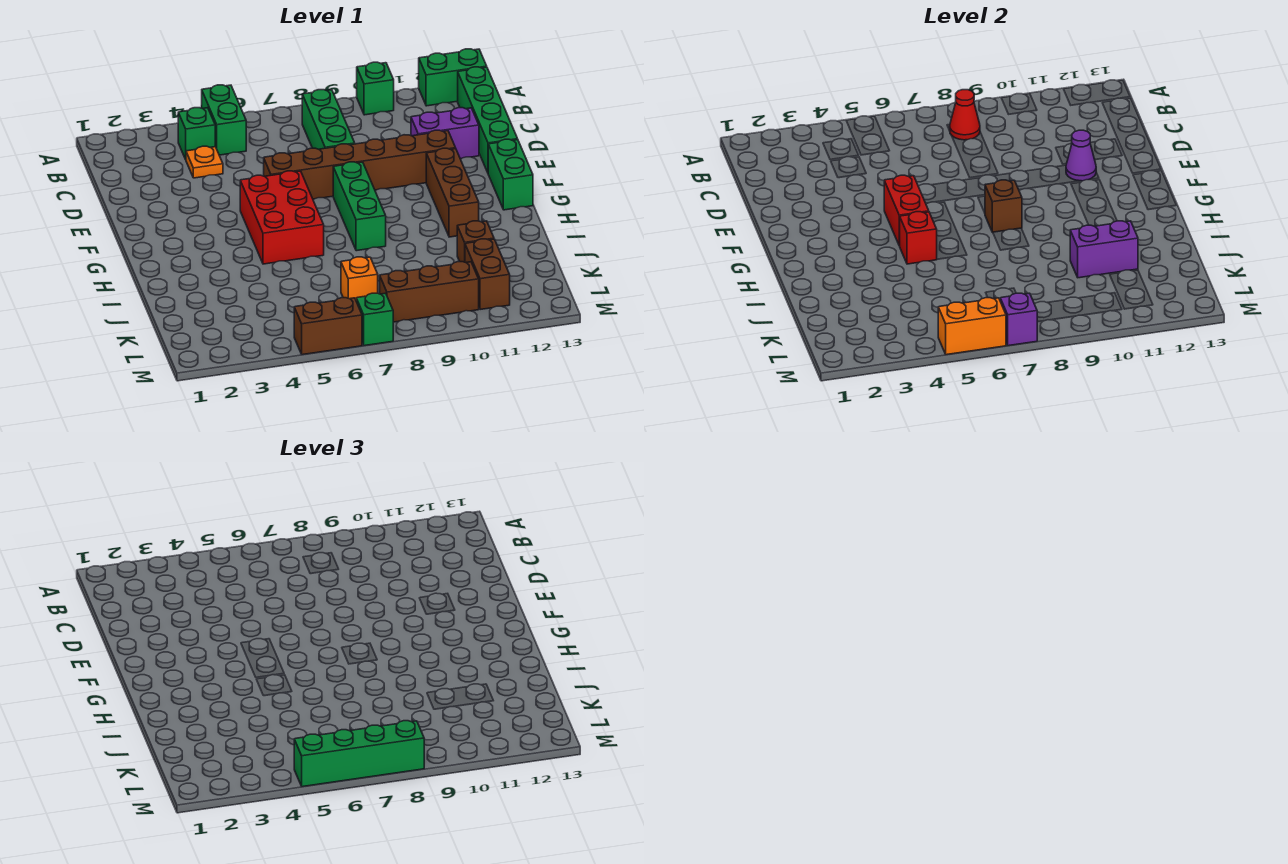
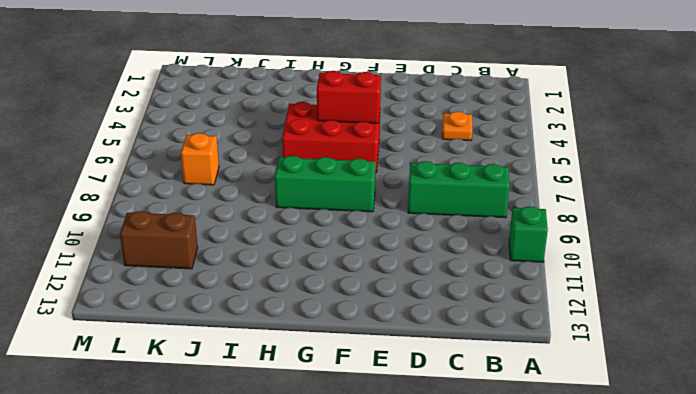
none -> green 1x2 brick [202,85,246,155]
none -> green 1x2 brick [419,49,487,106]
none -> green 1x1 brick [178,108,215,159]

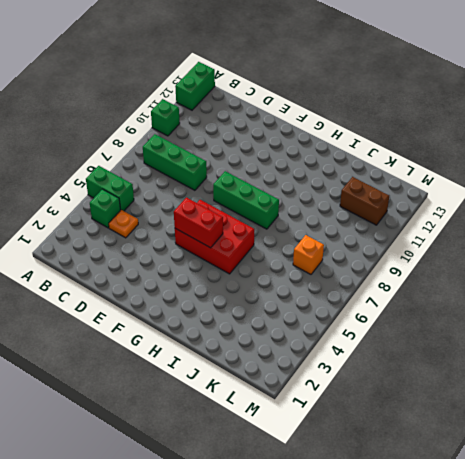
none -> green 1x4 brick [458,67,518,173]
none -> purple 1x2 brick [411,108,479,159]
none -> brown 1x6 brick [264,130,456,199]

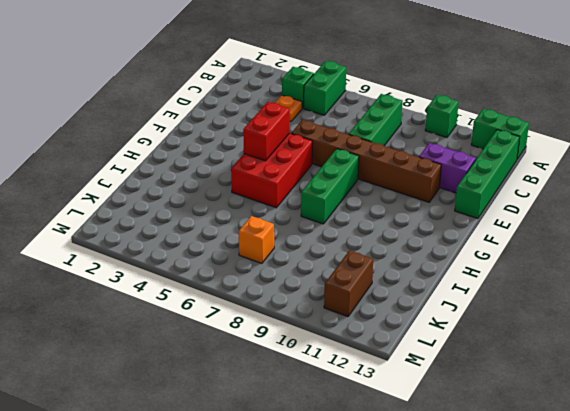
none -> brown 1x3 brick [426,148,479,237]
none -> green 1x2 brick [488,139,533,210]
none -> brown 1x1 brick [457,221,494,262]

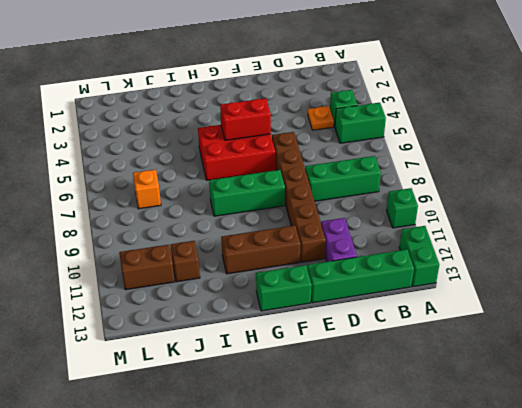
none -> brown 1x3 brick [380,262,479,322]
none -> brown 1x2 brick [294,298,362,355]
none -> green 1x1 brick [356,293,393,346]

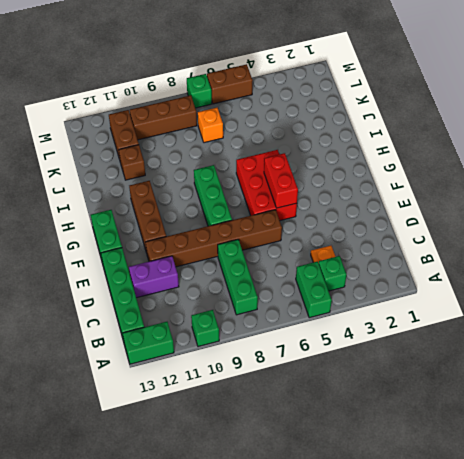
none -> red 1x1 cone [950,90,980,140]
none -> purple 1x1 cone [1066,130,1096,181]
none -> brown 1x1 brick [985,180,1022,232]

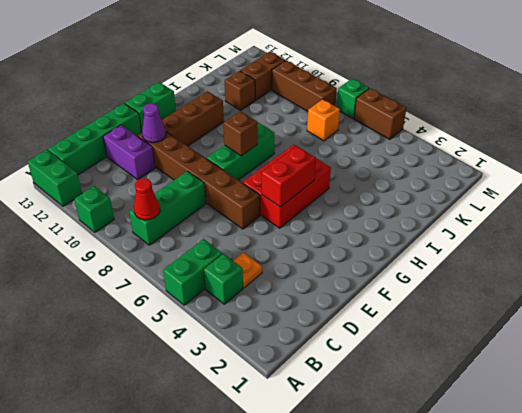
none -> red 1x1 brick [900,212,937,264]
none -> purple 1x2 brick [1070,221,1138,278]
none -> orange 1x2 brick [938,298,1006,355]

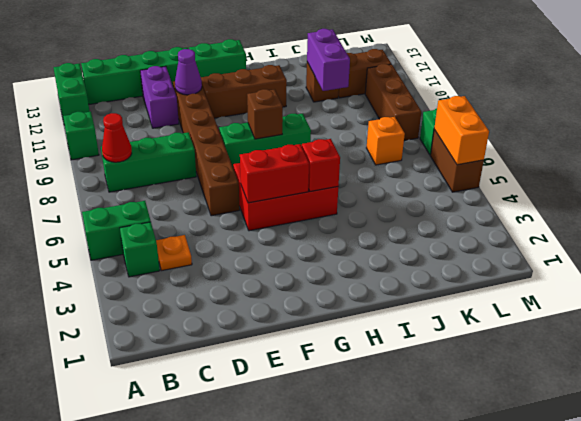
none -> purple 1x1 brick [1000,293,1037,346]
none -> green 1x4 brick [294,721,424,787]

